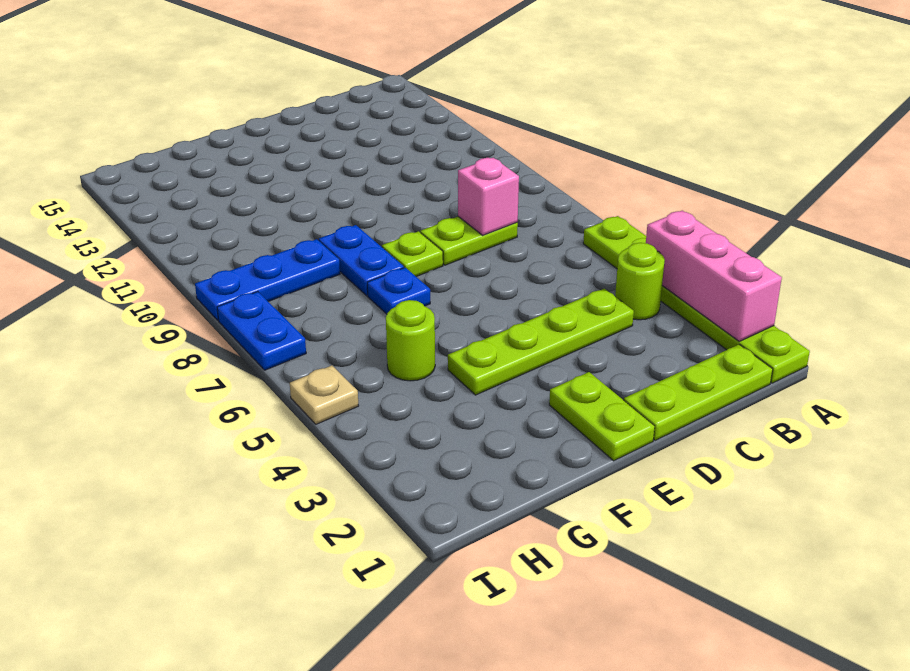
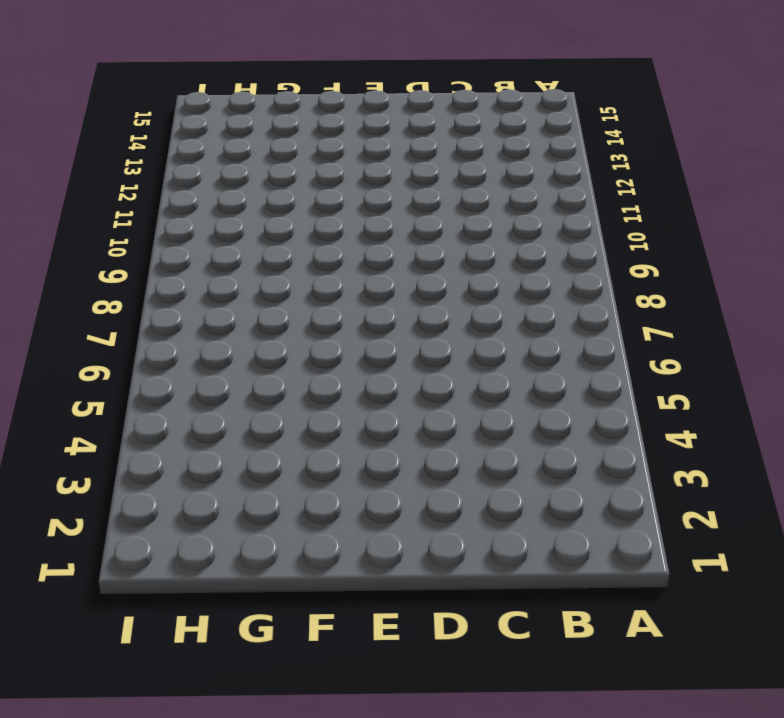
none -> lime 1x6 plate [583,216,810,383]
none -> lime 1x3 plate [624,345,773,441]
none -> lime 1x1 round brick [615,243,665,320]

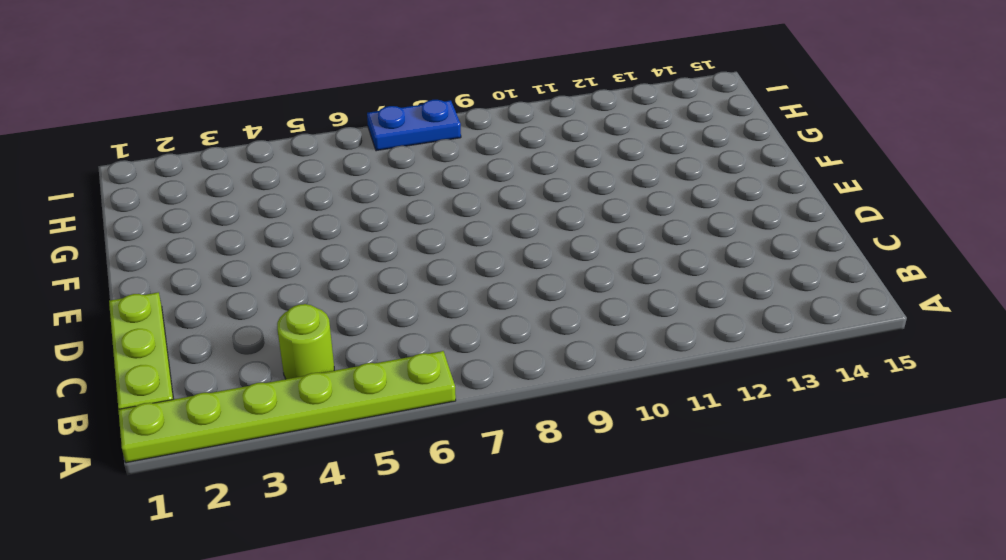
none -> lime 1x4 plate [448,289,634,395]
none -> lime 1x2 plate [420,217,518,265]
none -> lime 1x2 plate [549,372,655,461]

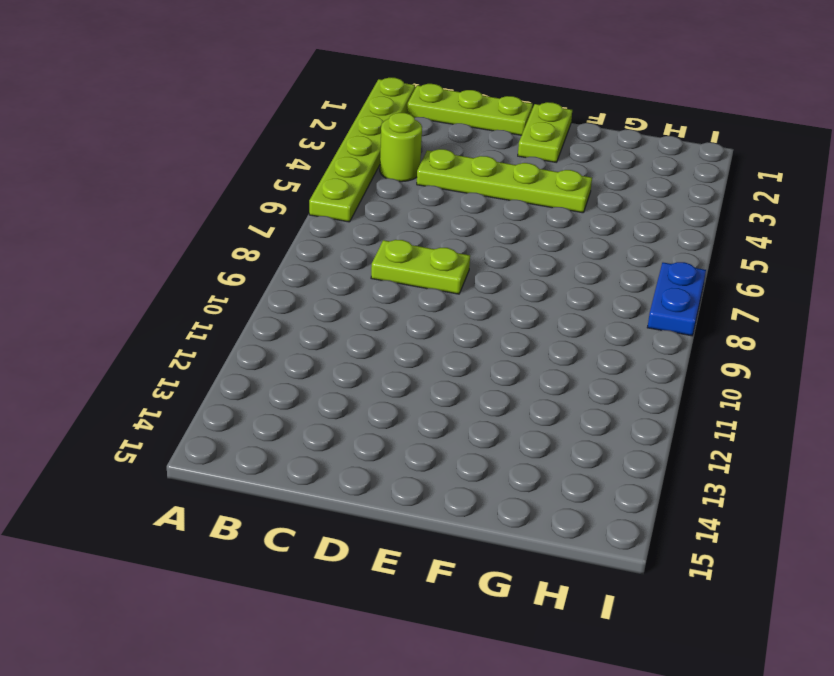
none -> lime 1x1 plate [382,231,443,276]
none -> blue 1x1 plate [367,268,430,314]
none -> blue 1x2 plate [319,225,404,296]

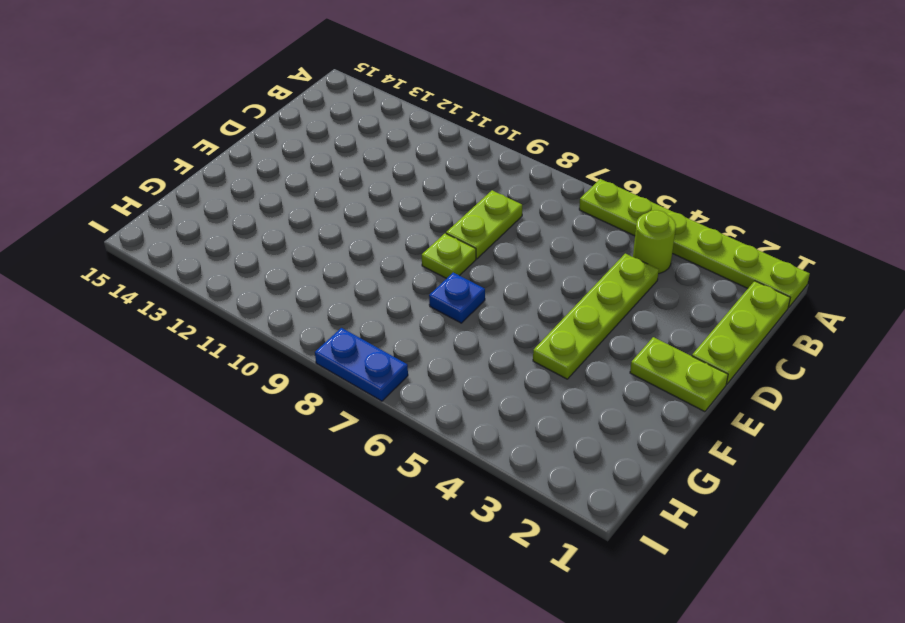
none -> blue 1x2 plate [319,225,404,296]
none -> lime 1x1 round brick [386,300,435,381]
none -> blue 1x3 plate [195,239,340,320]

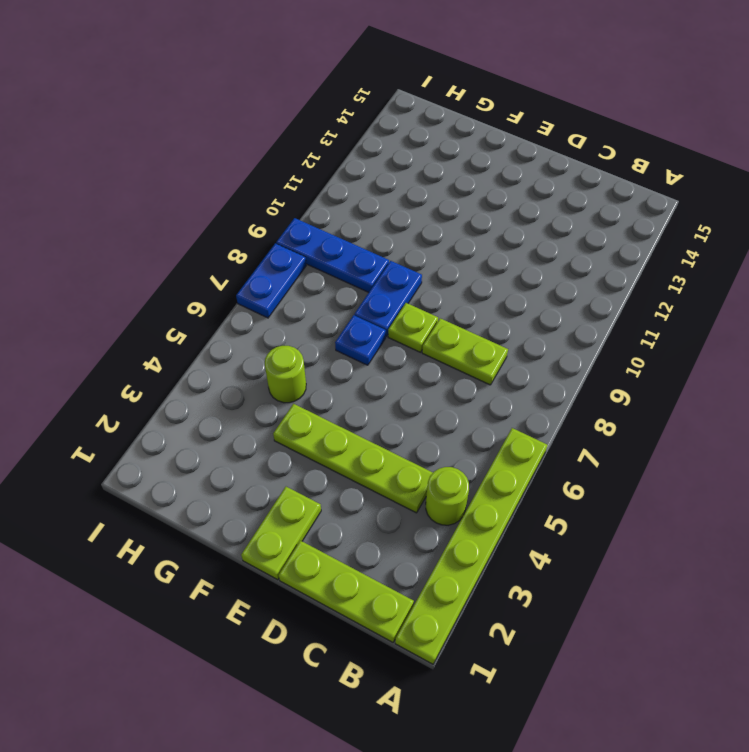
none -> tan 1x1 plate [290,365,359,424]
none -> pink 1x3 brick [646,211,782,341]
none -> pink 1x1 brick [458,158,519,235]

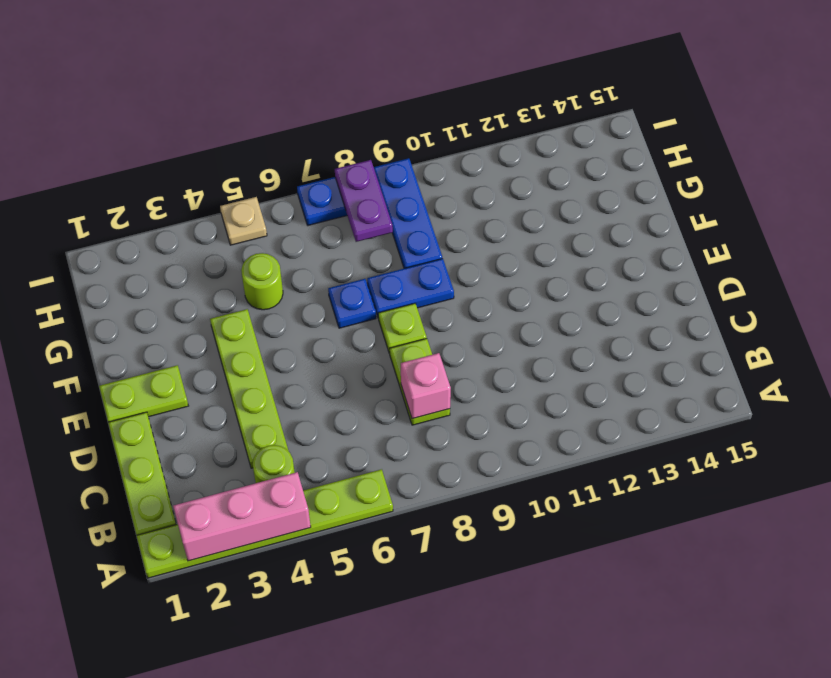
purple 1x2 plate [335,160,393,242] -> none

